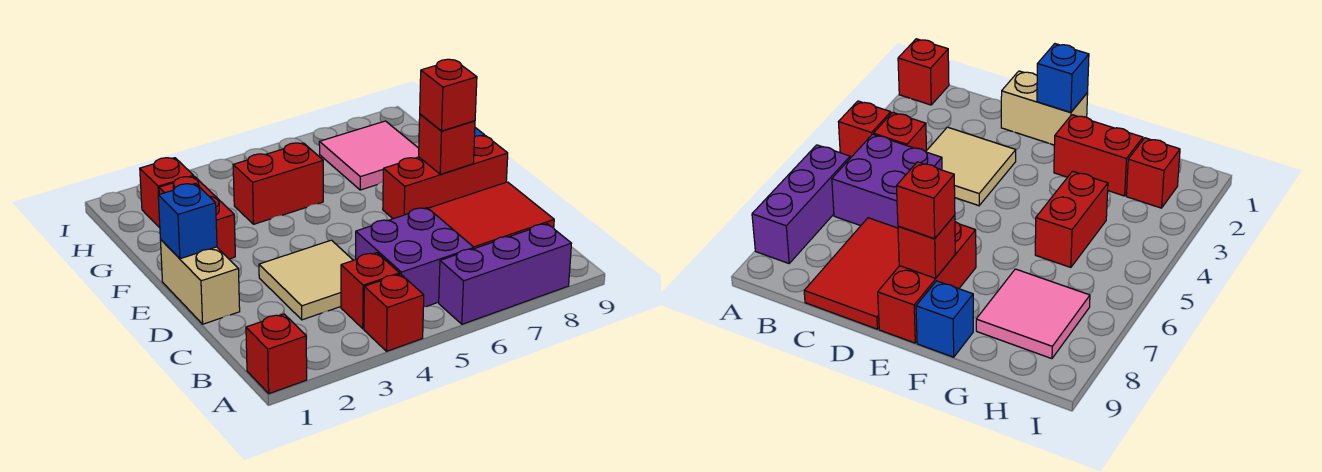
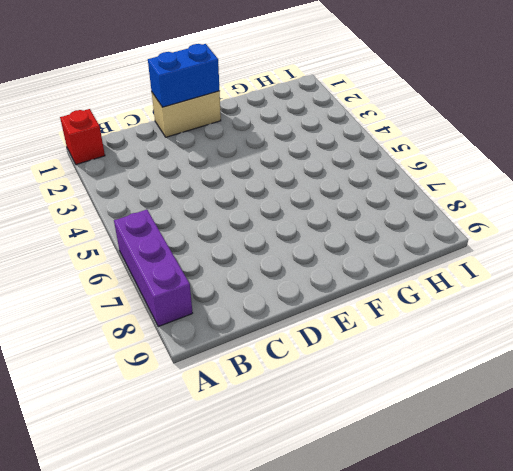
blue 1x2 brick [148,44,220,107] -> blue 1x1 brick [158,183,217,259]
none -> red 1x1 brick [364,274,424,351]
none -> red 1x1 brick [341,253,399,329]
none -> purple 2x2 brick [356,208,474,307]

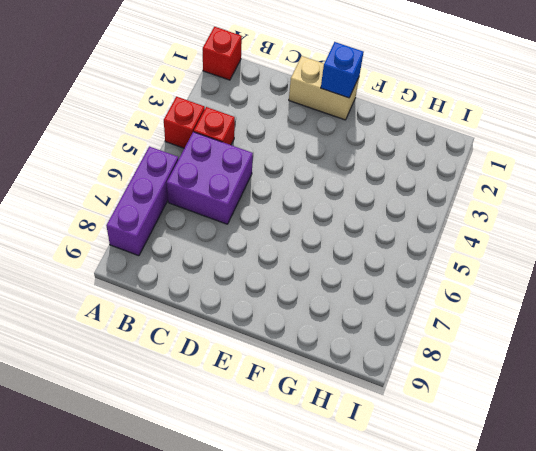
none -> tan 2x2 tile [259,240,353,320]
none -> red 2x3 tile [428,182,554,249]
none -> red 1x3 brick [383,136,508,219]

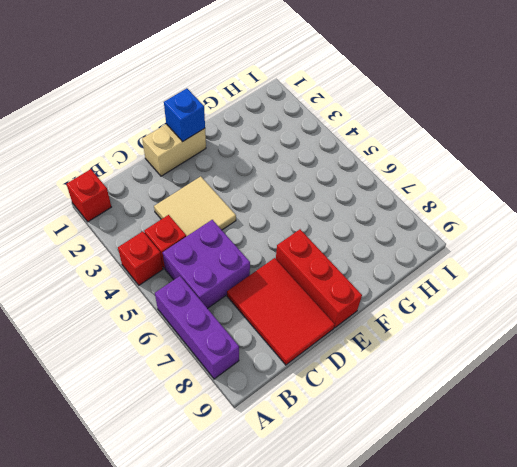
none -> red 1x2 brick [159,176,235,259]
none -> blue 1x1 brick [916,281,973,357]
none -> red 1x2 brick [233,143,323,224]

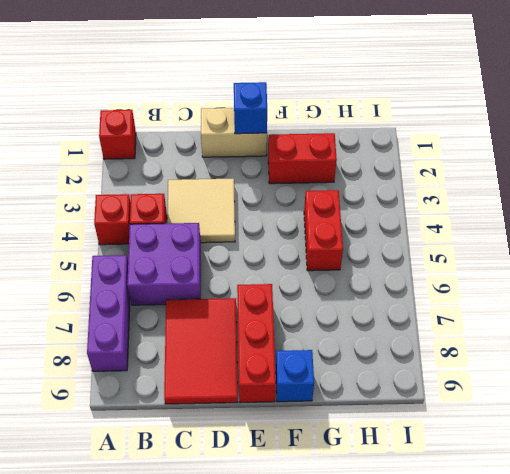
none -> pink 2x2 tile [319,121,419,190]
none -> red 1x1 brick [140,158,194,228]
none -> red 1x1 brick [419,114,475,174]

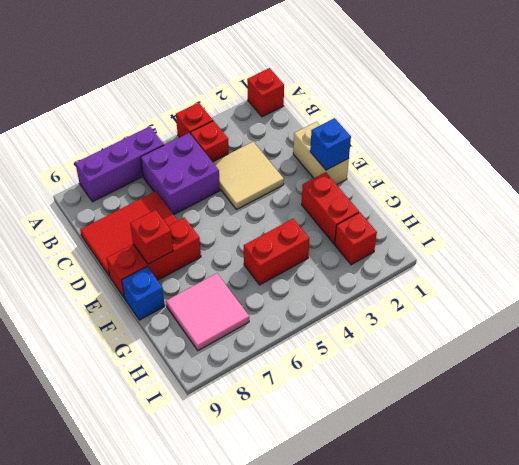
none -> red 1x1 brick [420,59,477,131]

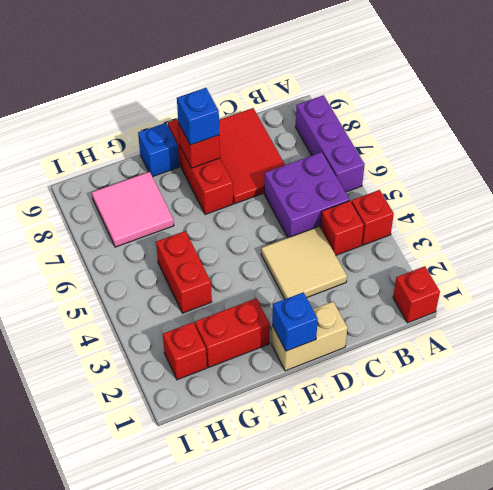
blue 1x1 brick [177,88,219,145] -> red 1x1 brick [420,59,477,131]

